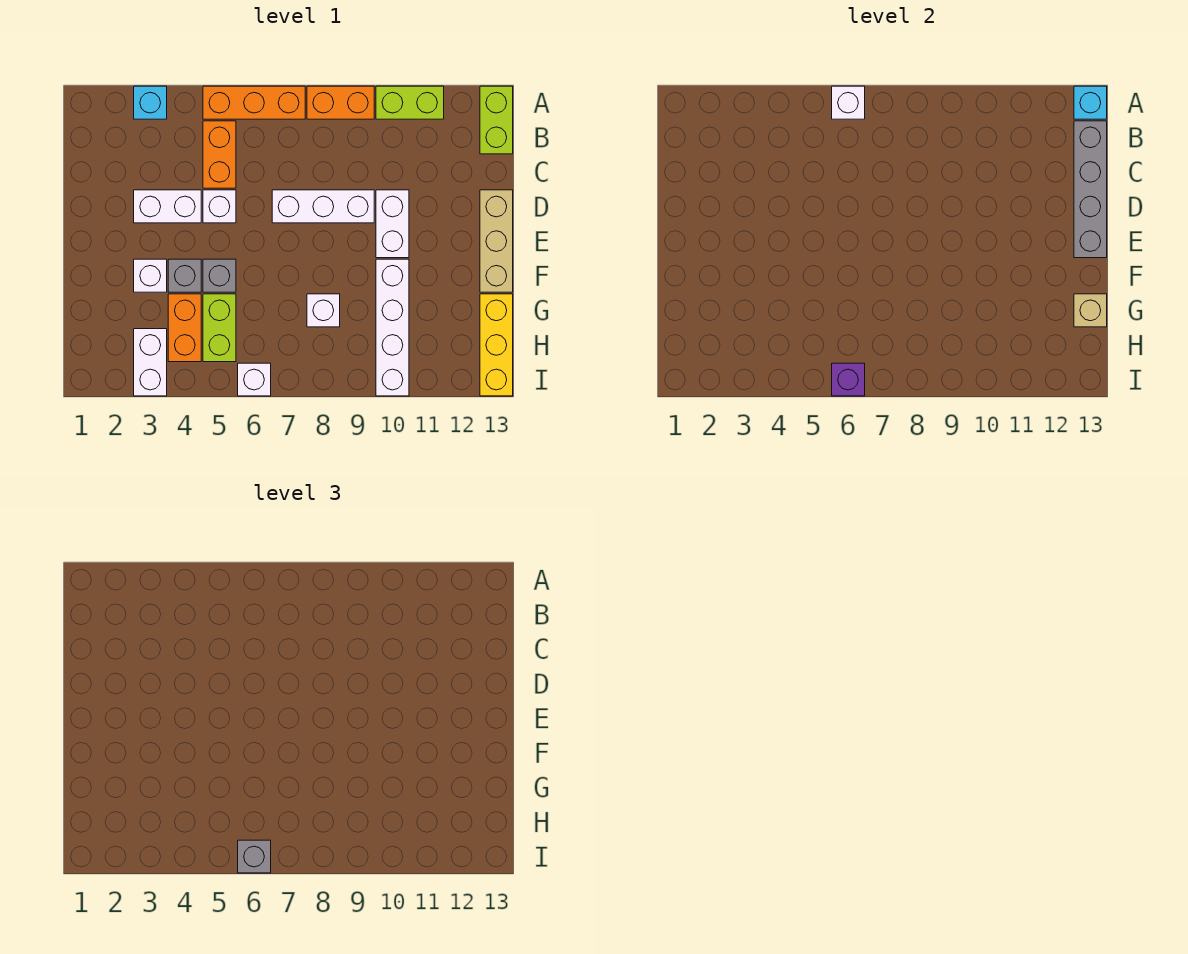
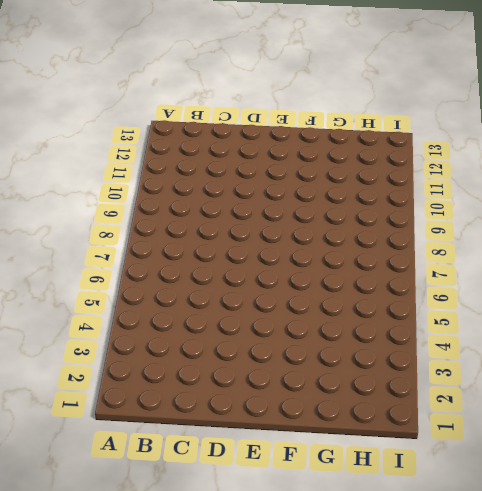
none -> cyan 1x1 brick [134,86,167,119]
none -> orange 1x3 brick [203,86,305,119]
none -> orange 1x2 brick [307,86,374,119]

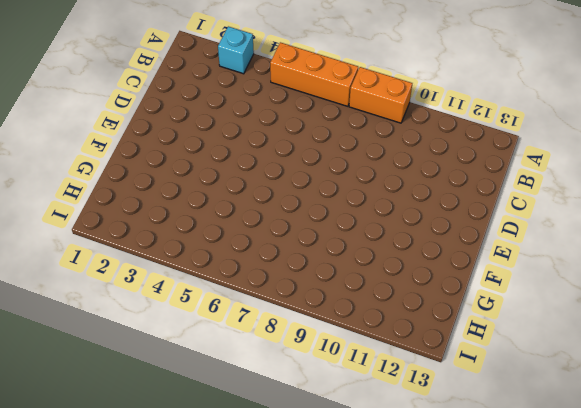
none -> lime 1x2 brick [376,86,444,119]
none -> lime 1x2 brick [480,86,513,154]
none -> orange 1x2 brick [203,121,236,188]

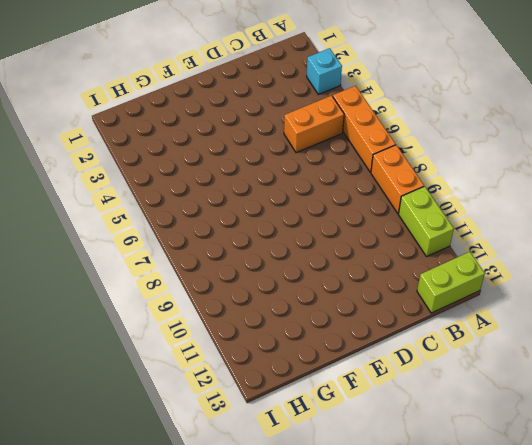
none -> white 1x2 brick [134,190,201,223]
none -> white 1x1 brick [203,190,236,223]
none -> white 1x3 brick [272,190,374,223]

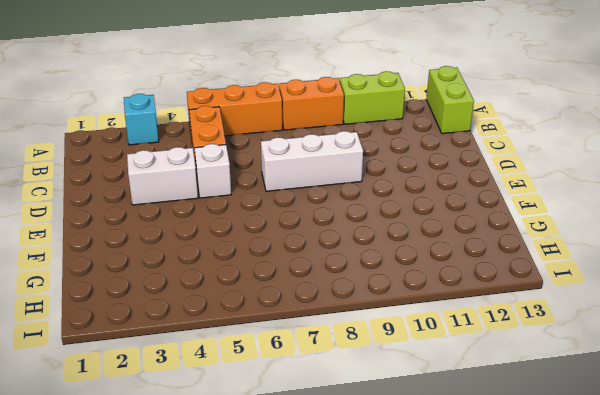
none -> white 1x2 brick [376,190,409,258]
none -> tan 1x3 brick [480,190,513,292]
none -> white 1x1 brick [134,259,167,292]

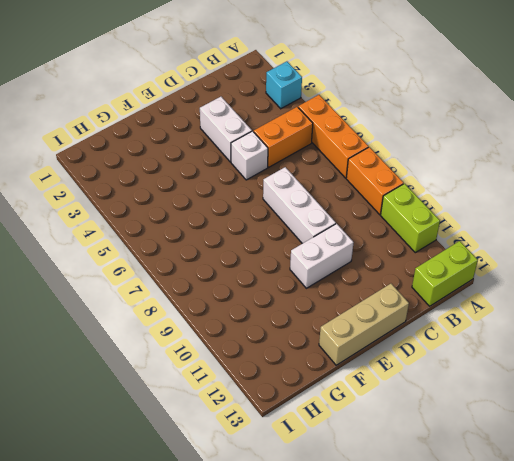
none -> white 1x1 brick [134,259,167,292]
none -> grey 1x1 brick [168,259,201,292]
none -> grey 1x1 brick [203,259,236,292]

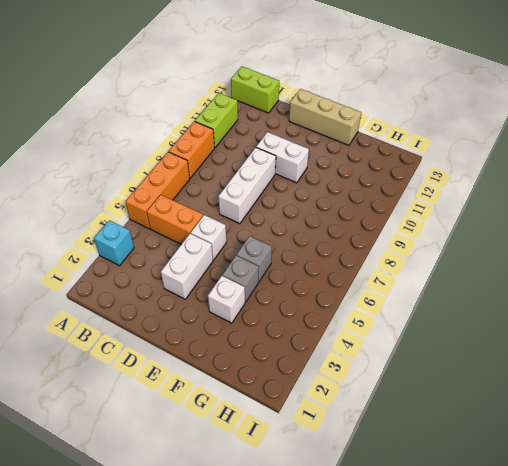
none -> white 1x4 brick [376,259,409,396]
none -> orange 1x2 brick [168,294,201,362]
none -> lime 1x2 brick [203,294,236,362]

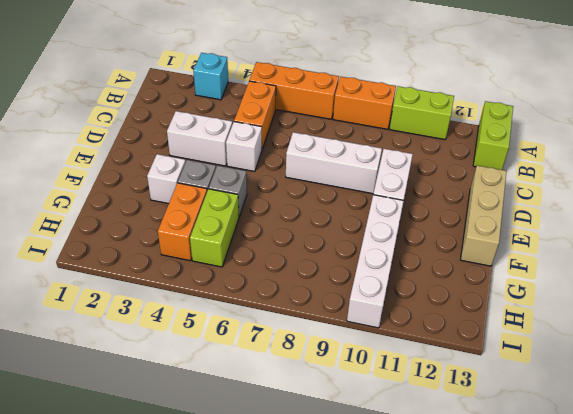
none -> white 1x1 brick [307,294,340,327]
none -> yellow 1x3 brick [480,294,513,396]
none -> white 1x2 brick [134,329,167,396]

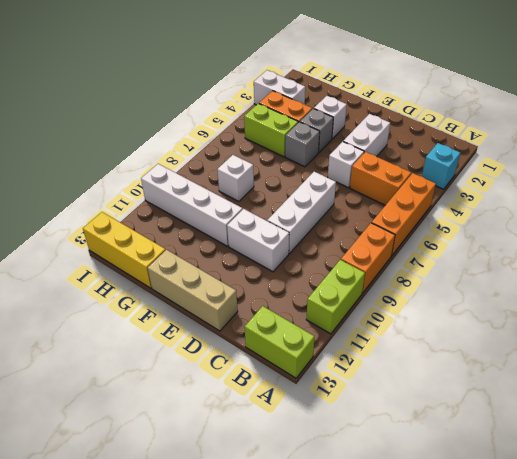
none -> white 1x1 brick [238,363,271,396]
none -> white 1x1 brick [832,86,865,119]
none -> cyan 1x1 brick [1074,86,1107,119]

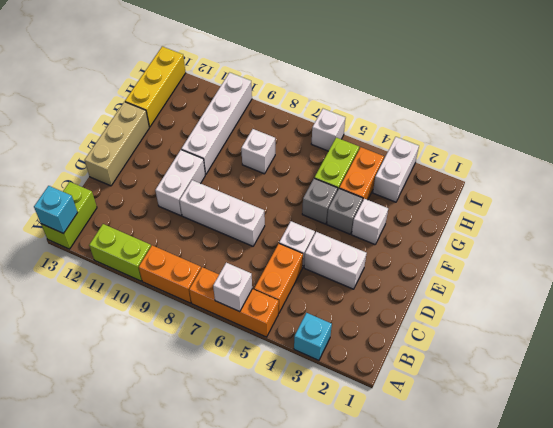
none -> grey 1x4 brick [1074,121,1107,258]
none -> tan 1x1 brick [1074,294,1107,327]
none -> purple 1x1 brick [832,363,865,396]

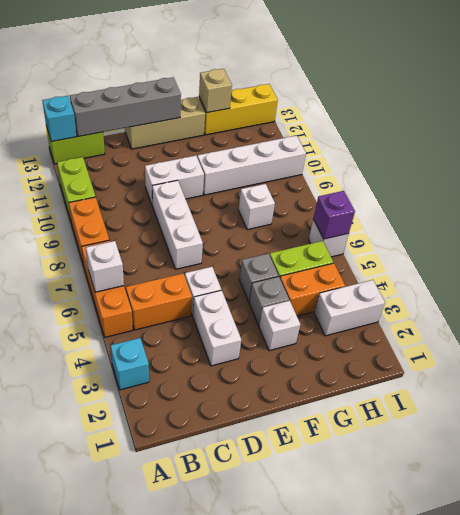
none -> grey 1x1 brick [238,840,271,873]

